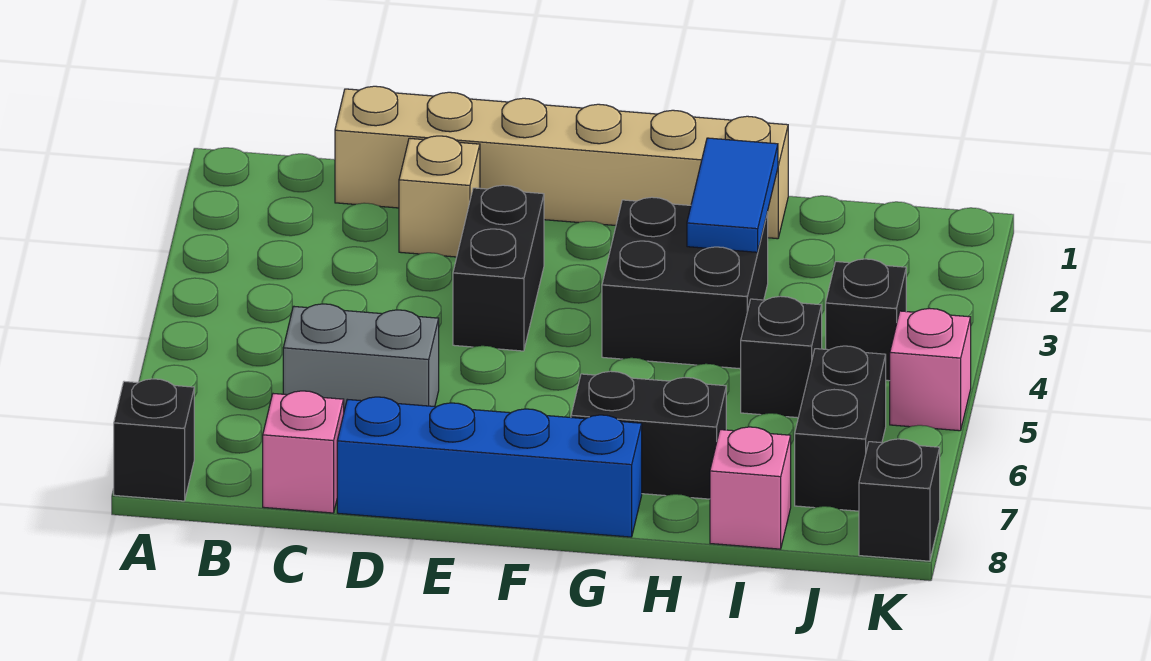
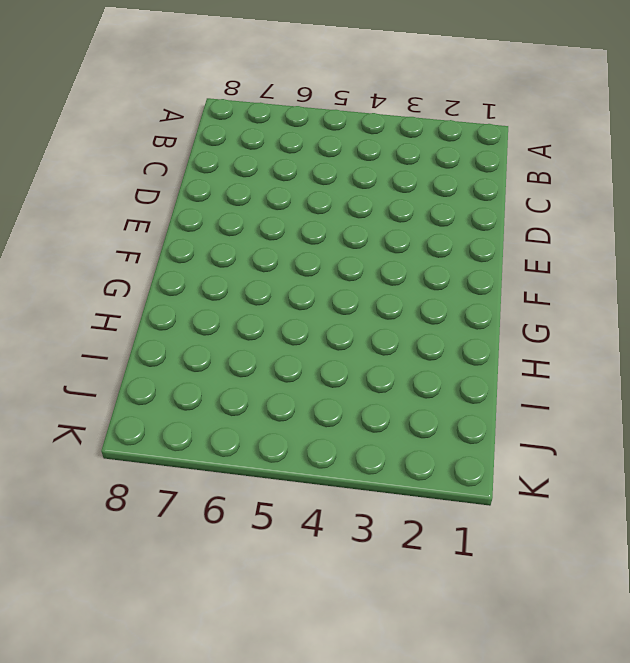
none -> black 1x1 brick [114,379,194,501]
none -> tan 1x6 brick [335,86,788,239]
none -> grey 1x2 brick [283,304,439,410]

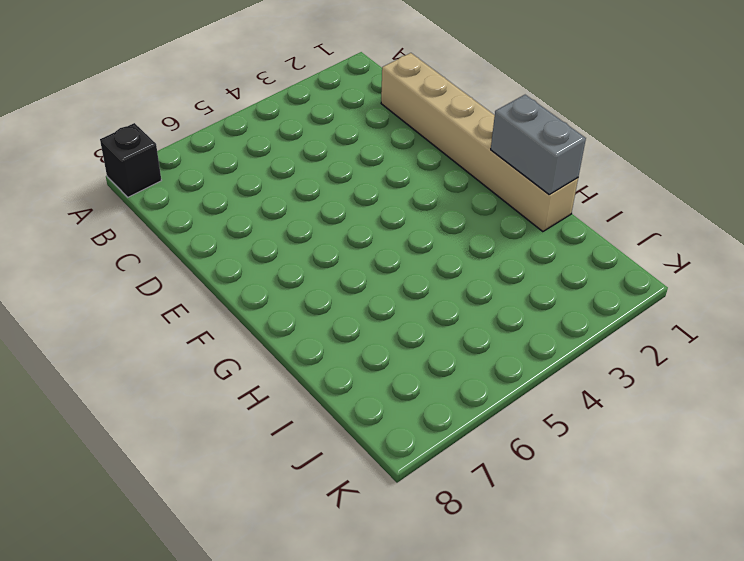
grey 1x2 brick [491,95,586,195] -> grey 1x2 brick moved to [283,304,439,410]
none -> pink 1x1 brick [263,391,344,513]
none -> tan 1x1 brick [399,136,480,257]
none -> blue 1x4 brick [337,397,642,537]

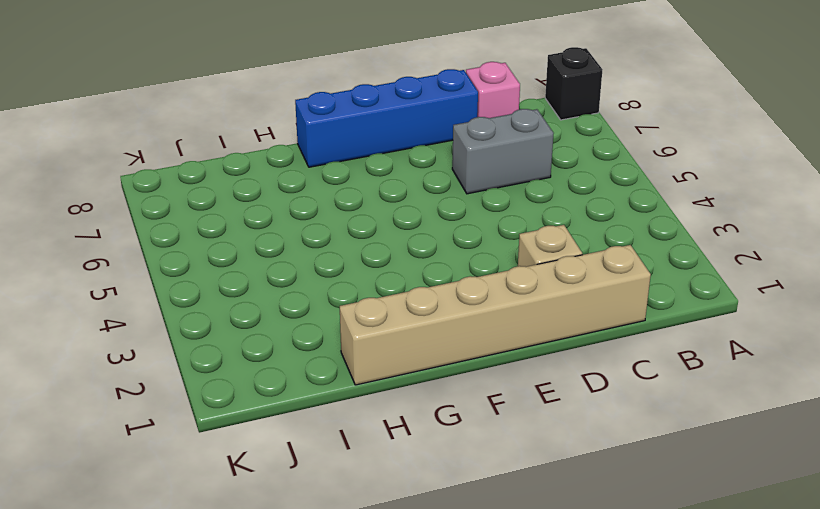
none -> black 1x2 brick [453,185,544,351]
none -> black 2x2 brick [602,197,768,369]
none -> black 1x2 brick [571,371,726,499]

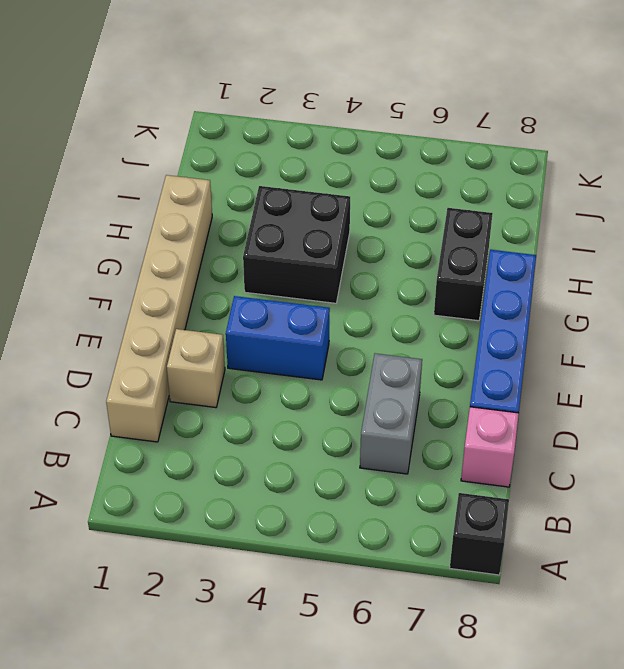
blue 1x2 brick [226,296,330,380] -> black 1x2 brick [453,185,544,351]
none -> black 1x1 brick [741,296,822,418]
none -> pink 1x1 brick [710,427,791,549]
none -> black 1x1 brick [826,259,906,381]

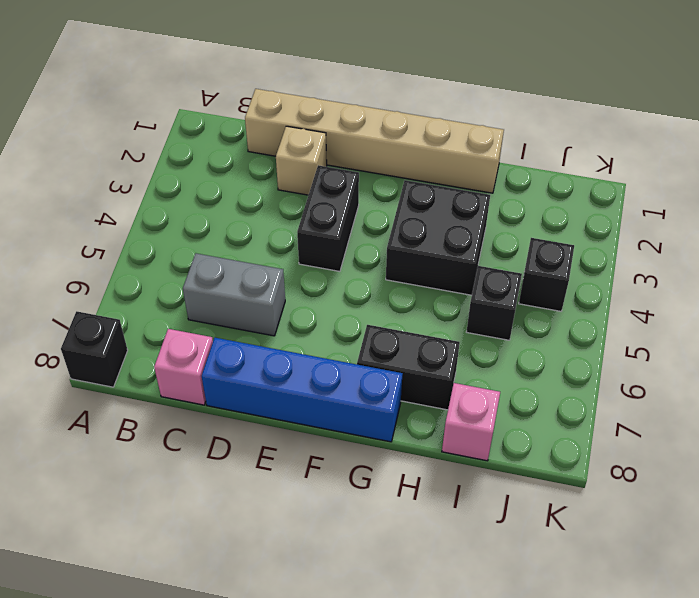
none -> black 1x2 brick [795,346,886,511]
none -> pink 1x1 brick [890,308,971,431]
none -> black 1x1 brick [859,439,940,561]

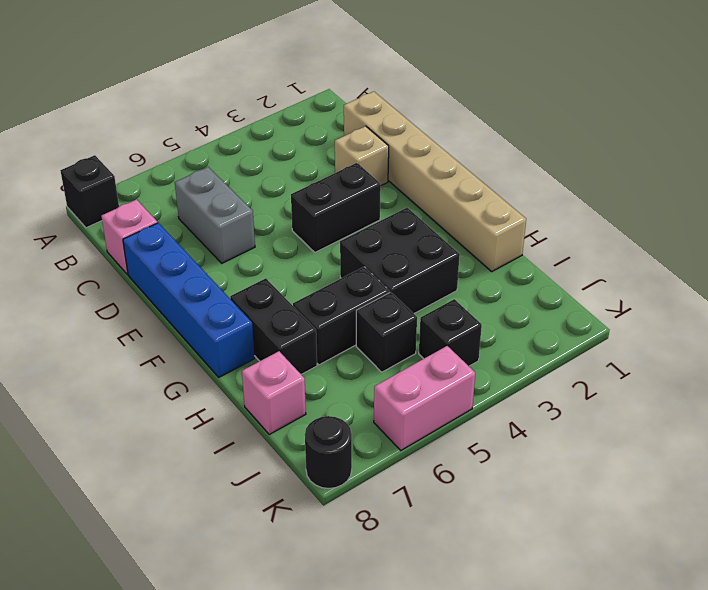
black 1x2 brick [293,267,390,365] -> black 1x2 brick moved to [795,346,886,511]
pink 1x2 brick [374,346,475,450] -> pink 1x1 brick [890,308,971,431]
black 1x1 round brick [305,416,352,489] -> black 1x1 brick [859,439,940,561]
none -> blue 1x2 tile [687,138,778,252]

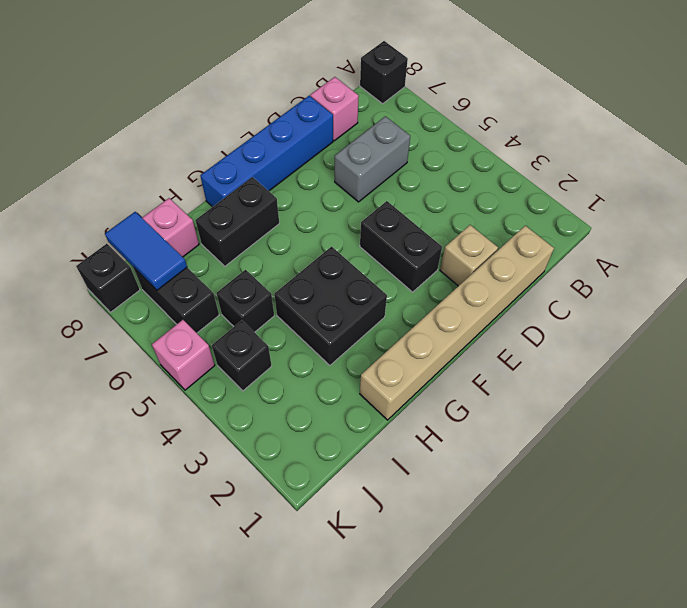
blue 1x2 tile [105,212,187,290] -> blue 1x2 tile moved to [687,138,778,252]

